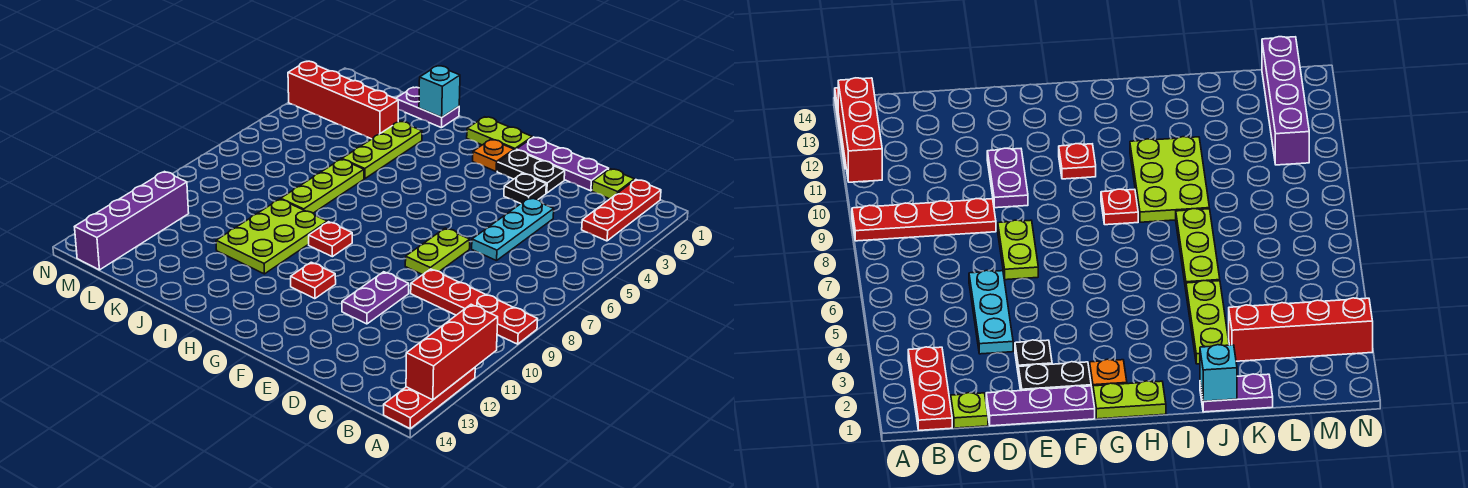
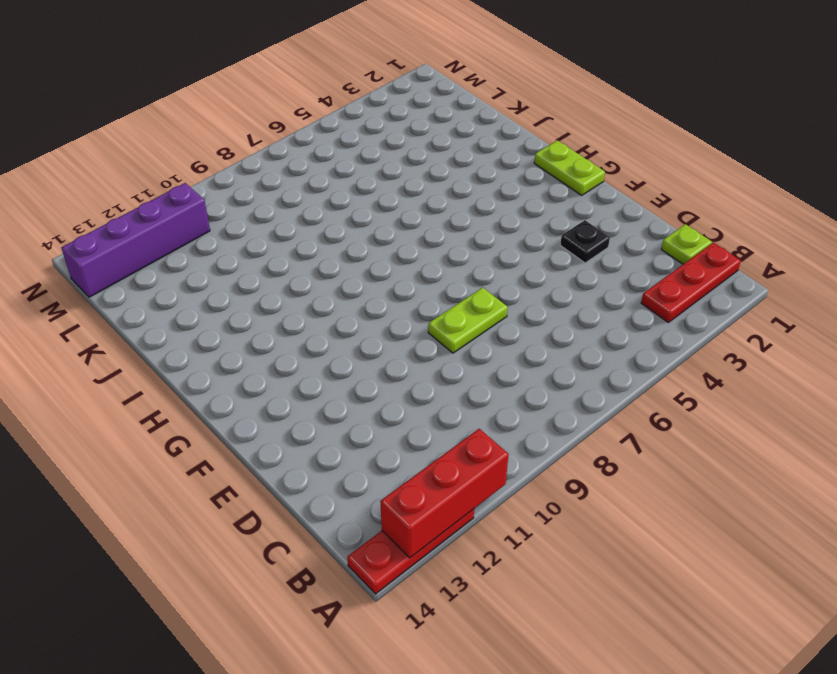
none -> red 1x4 plate [411,269,538,344]
none -> purple 1x3 plate [516,137,609,191]
none -> cyan 1x3 plate [472,198,554,261]

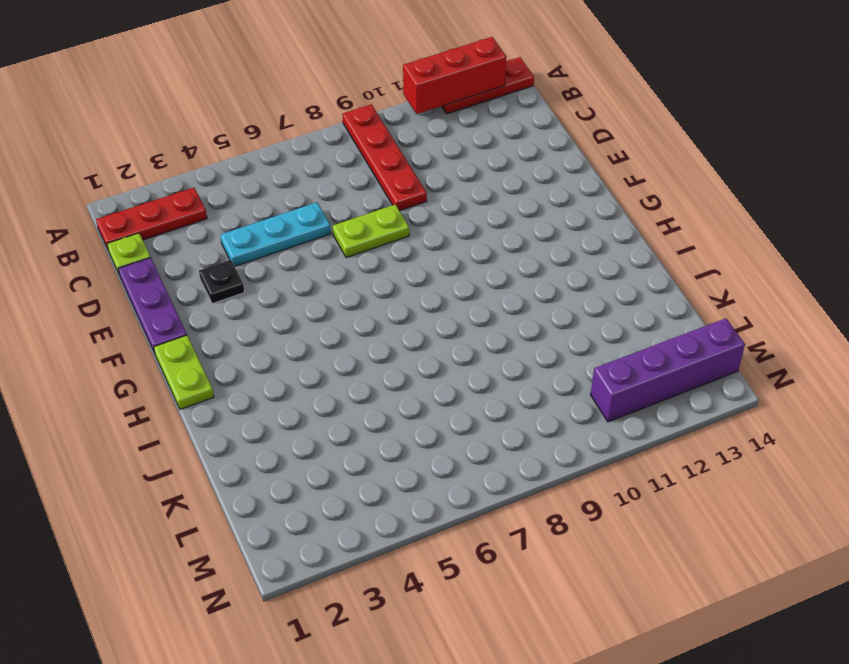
none -> black 1x2 plate [497,150,565,193]
none -> purple 1x2 plate [342,272,409,324]
none -> orange 1x1 plate [473,139,514,171]

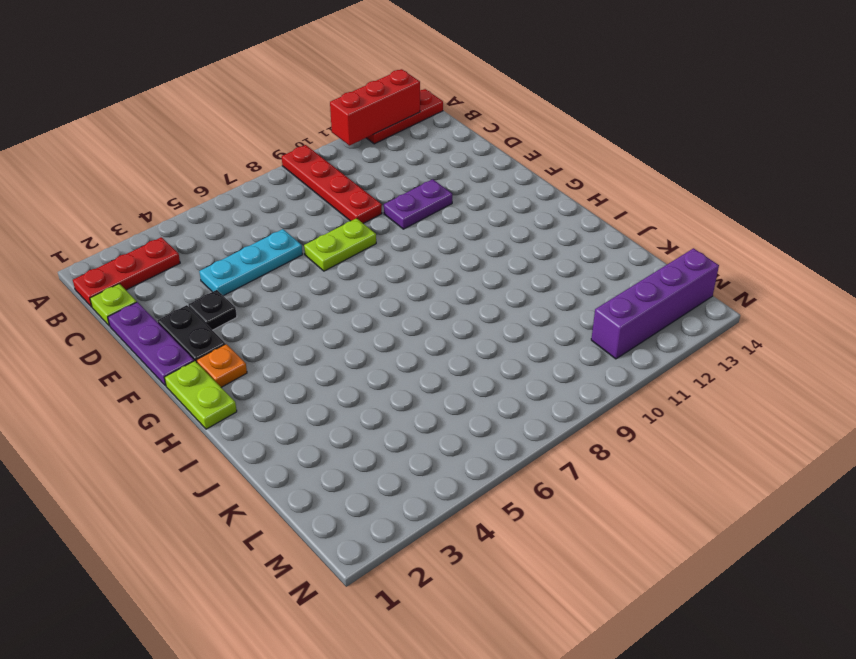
none -> red 1x1 plate [291,262,336,299]
none -> red 1x1 plate [309,222,352,257]
none -> lime 2x3 plate [216,199,327,274]

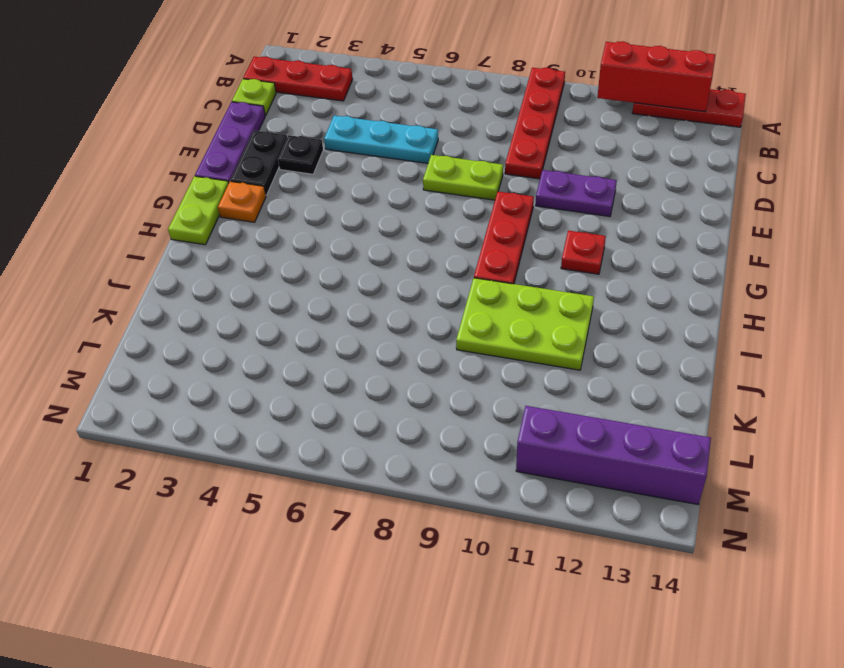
red 1x3 plate [474,192,534,284] -> red 1x1 plate [309,222,352,257]
none -> purple 1x2 plate [396,87,459,128]
none -> lime 1x3 plate [342,121,422,179]
none -> lime 1x3 plate [281,159,364,213]

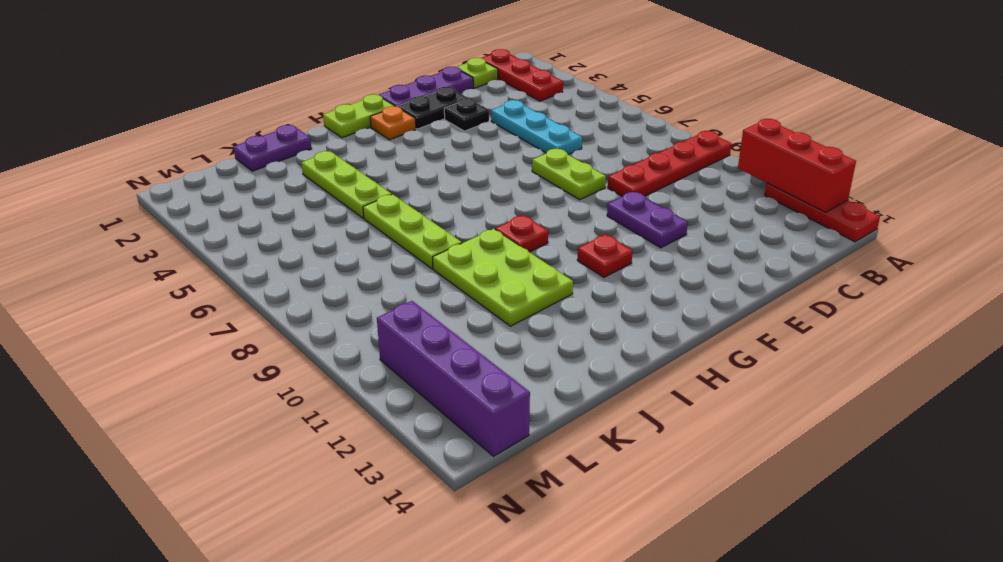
none -> red 1x4 brick [288,61,398,139]
none -> cyan 1x1 brick [419,66,460,117]

